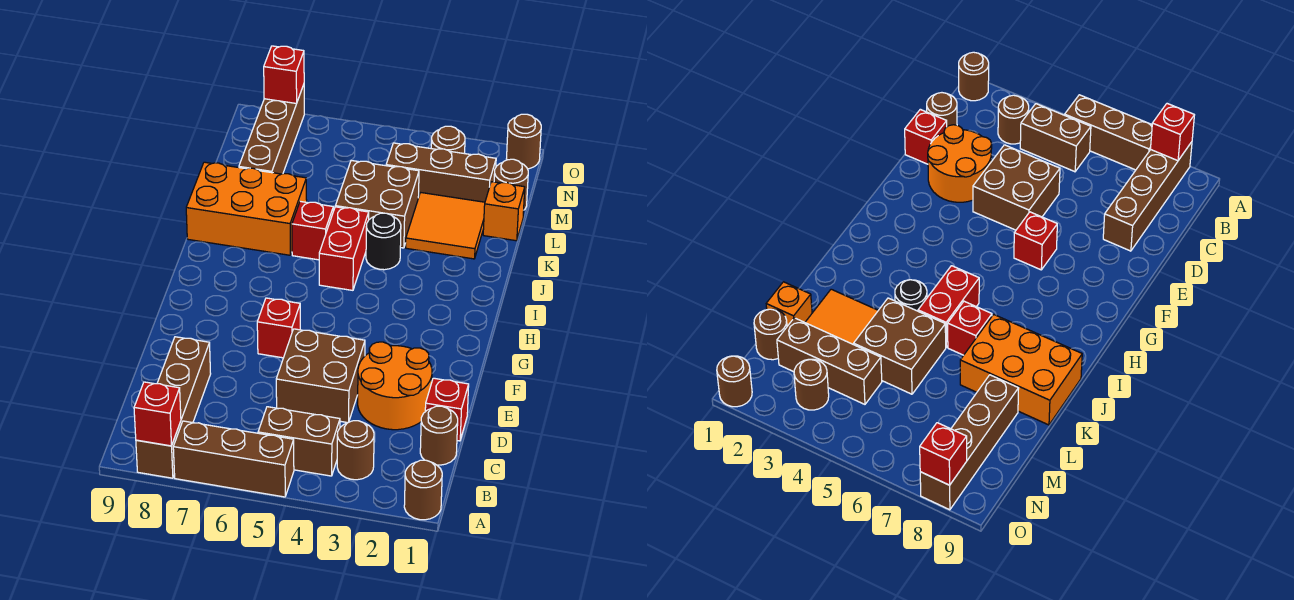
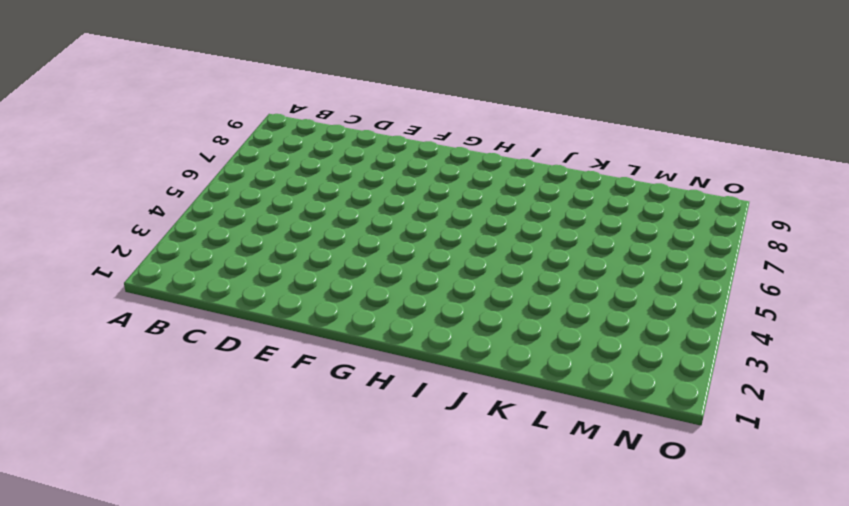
none -> brown 1x1 round brick [404,460,442,520]
none -> brown 1x3 brick [173,421,294,497]
none -> brown 1x4 brick [136,337,211,478]

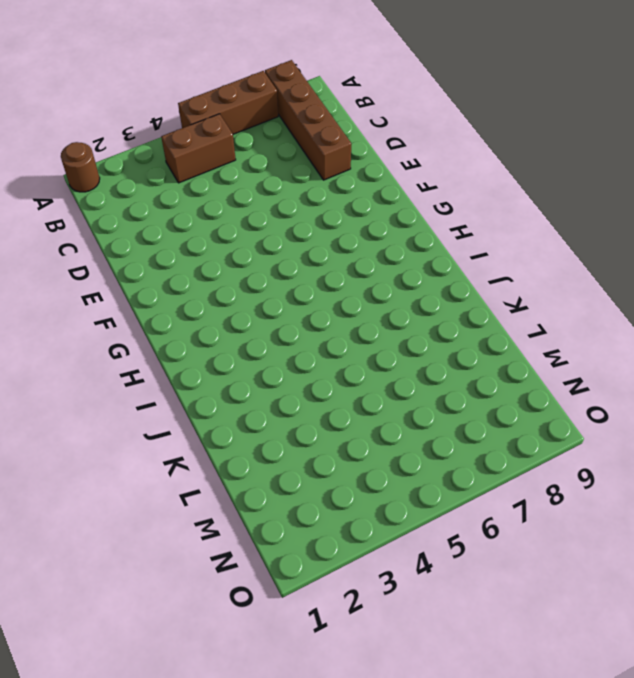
none -> brown 1x1 round brick [337,421,374,480]
none -> brown 1x1 round brick [420,406,458,465]
none -> red 1x1 brick [425,378,469,441]

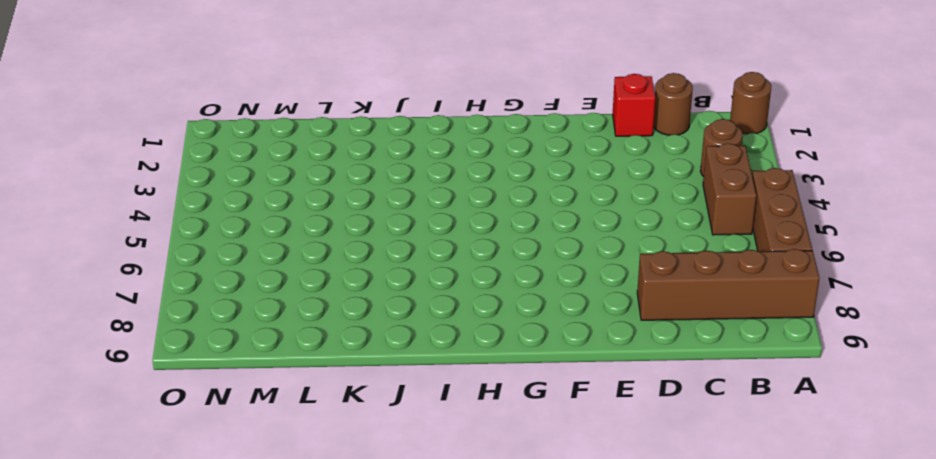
none -> orange 2x2 round brick [358,342,432,430]
none -> brown 2x2 brick [276,329,365,423]
none -> red 1x1 brick [257,298,300,358]

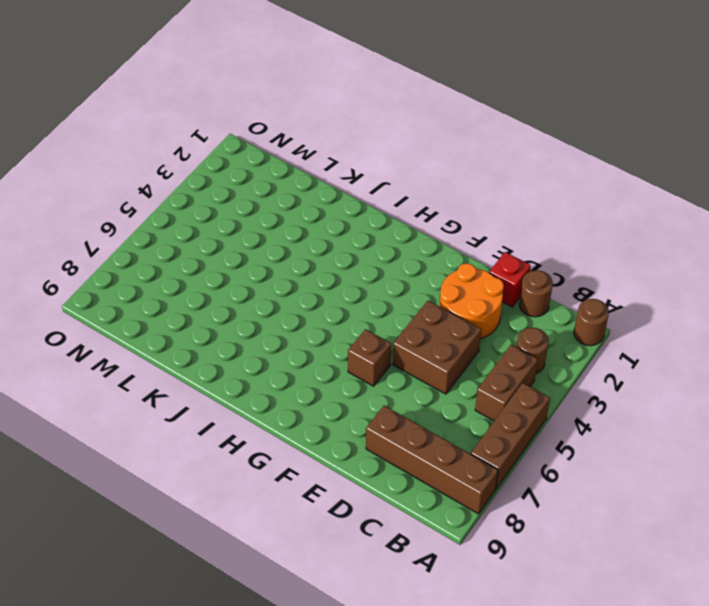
brown 1x1 brick [348,329,391,386] -> red 1x1 brick [257,298,300,358]
none -> red 1x2 brick [319,207,369,290]
none -> black 1x1 round brick [366,213,401,270]
none -> red 1x1 brick [292,201,333,260]

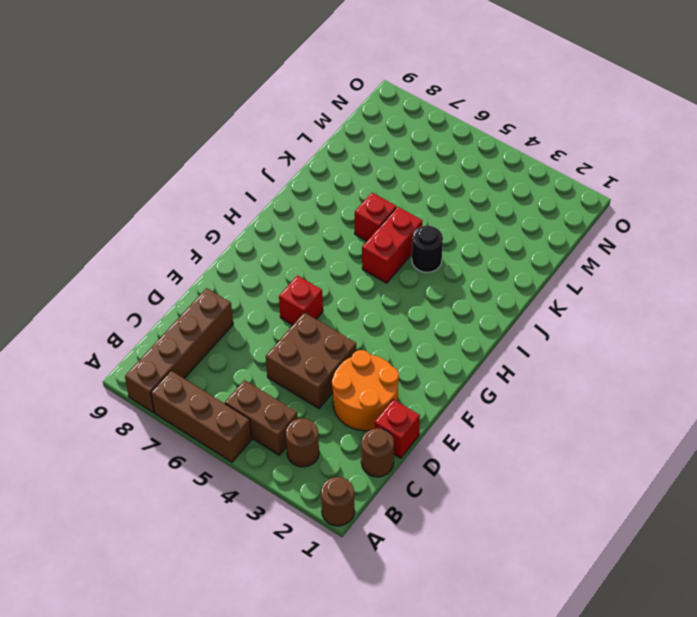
none -> orange 2x3 brick [186,162,307,255]
none -> orange 2x2 tile [406,193,485,259]
none -> brown 2x2 brick [335,161,419,248]

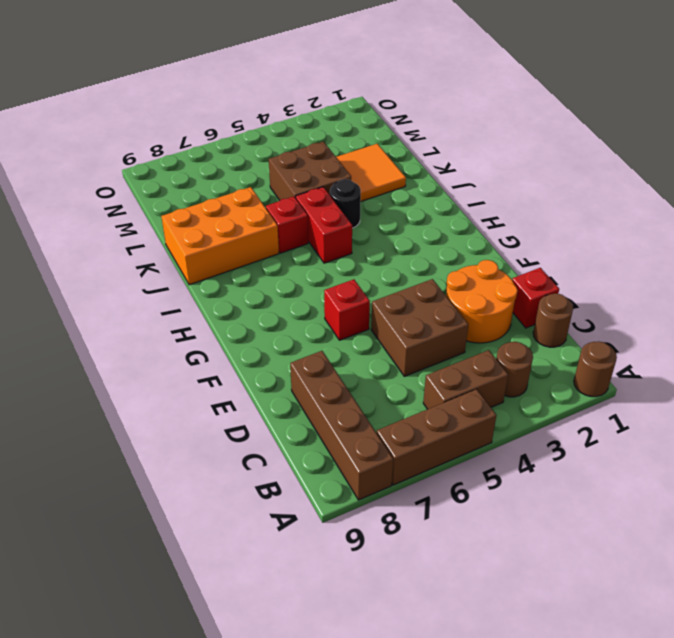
none -> orange 1x1 brick [483,182,525,241]
none -> brown 1x4 brick [239,85,304,174]
none -> brown 1x1 round brick [494,159,528,210]

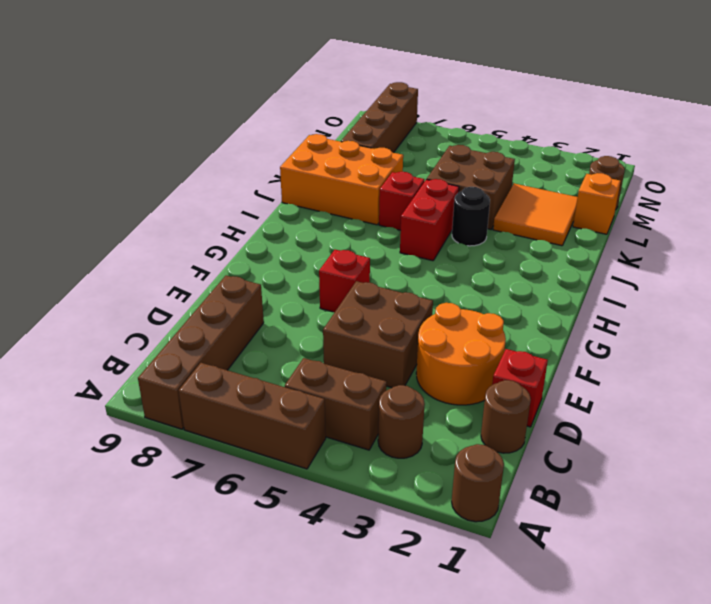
none -> brown 1x3 brick [386,143,496,202]
none -> brown 1x1 round brick [431,126,465,154]
none -> brown 1x1 round brick [507,114,541,169]

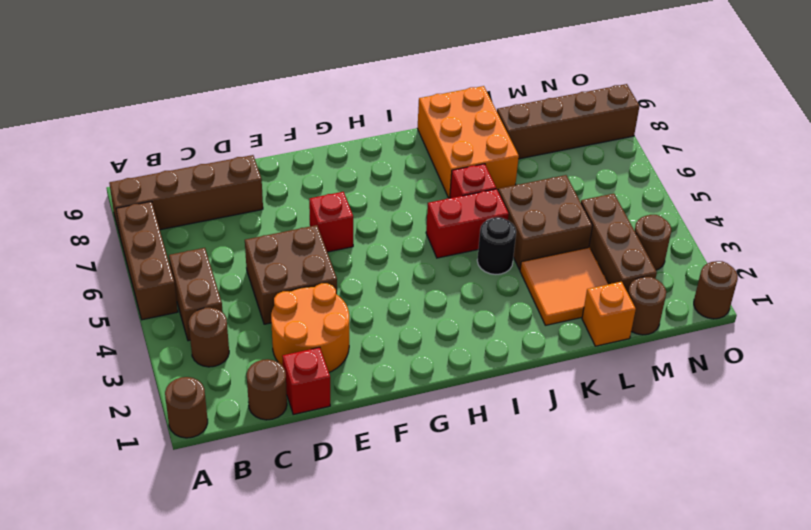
none -> red 1x1 brick [134,382,181,446]
none -> red 1x1 brick [264,46,304,103]

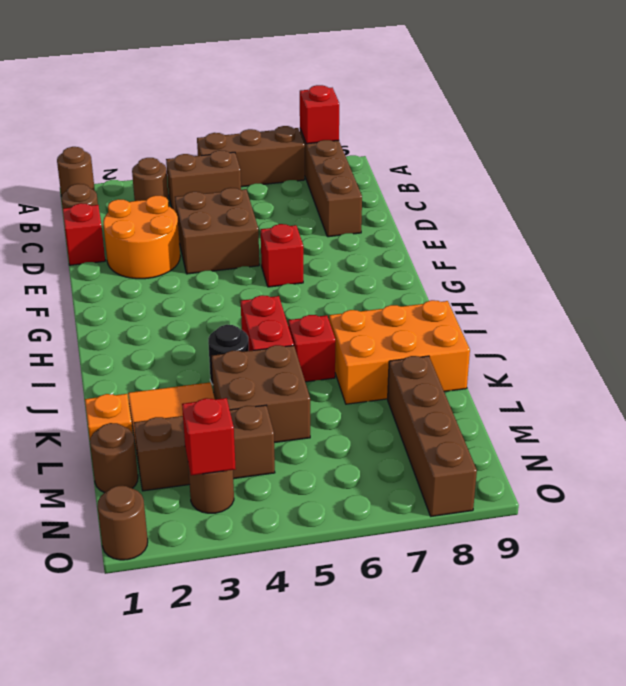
red 1x1 brick [182,398,236,475] -> red 1x1 brick moved to [264,46,304,103]

